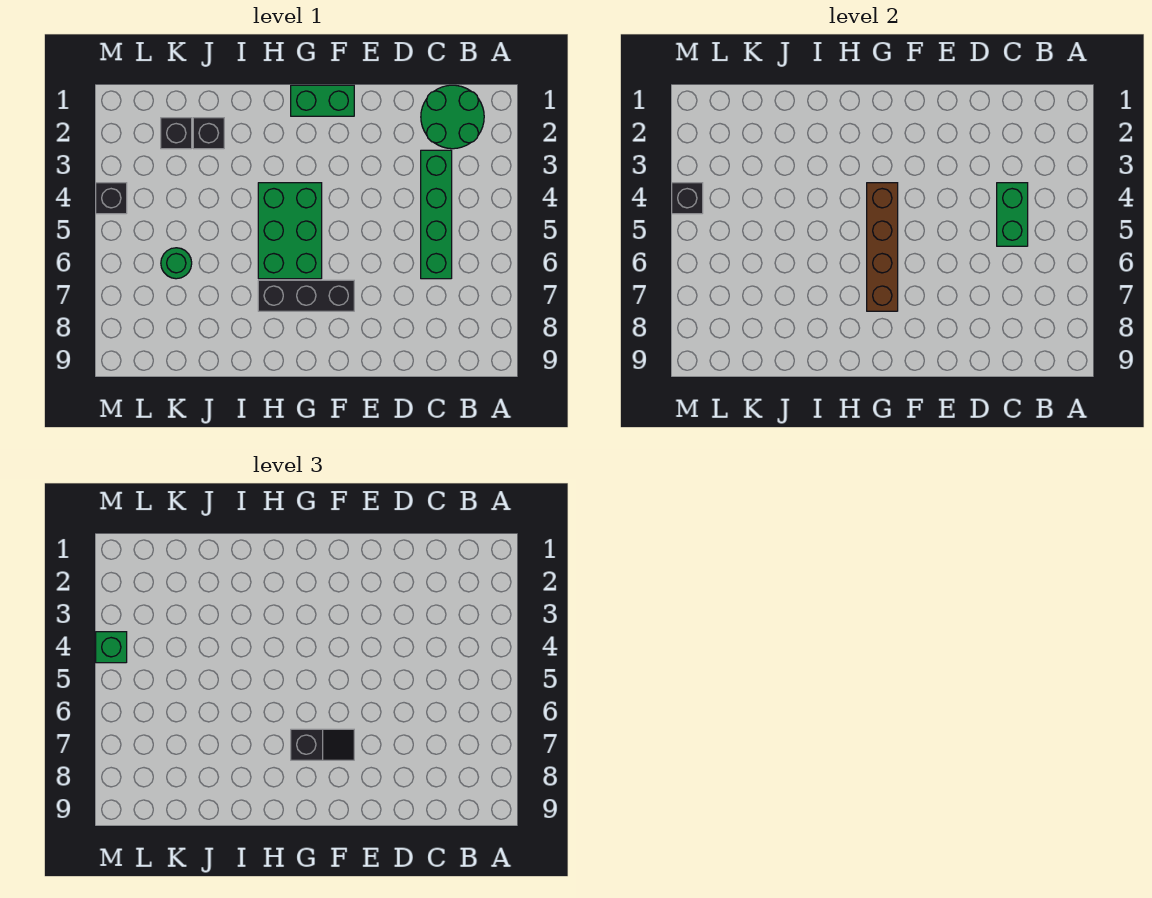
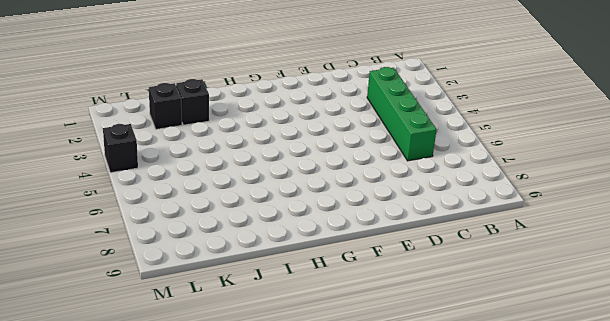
none -> green 2x2 round brick [421,85,484,149]
none -> green 1x2 brick [291,85,354,116]
none -> black 1x3 brick [258,280,354,311]

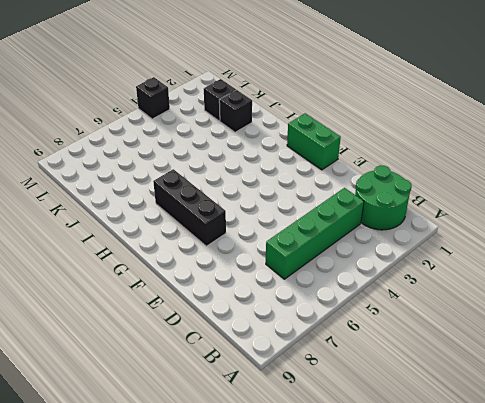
none -> green 2x3 brick [258,183,322,279]
none -> green 1x1 round brick [161,248,192,279]
none -> green 1x2 brick [997,183,1028,246]

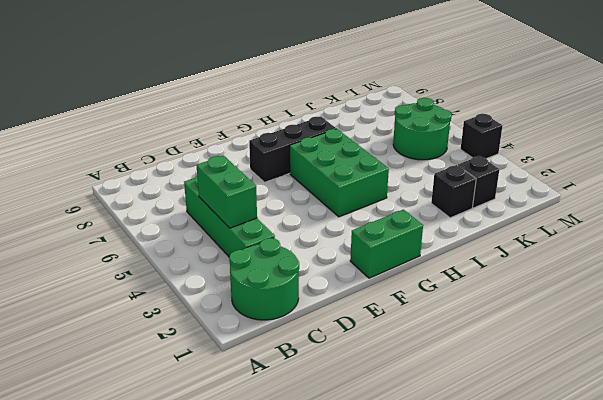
green 2x2 round brick [393,98,452,160] -> green 1x1 round brick [161,248,192,279]
none -> brown 1x4 brick [867,183,898,311]
none -> black 1x1 brick [672,183,703,214]
none -> black 1x2 slope [291,729,354,760]

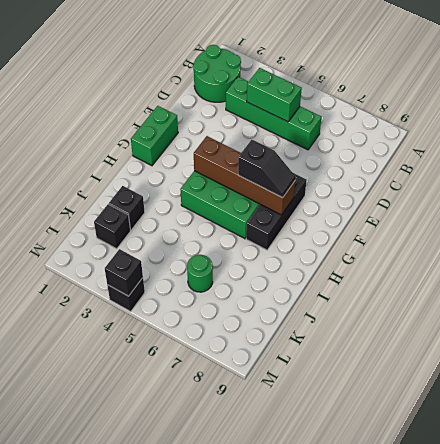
black 1x2 slope [238,140,296,198] -> black 1x2 slope turned to [291,729,354,760]
none -> green 1x1 brick [96,632,127,663]

